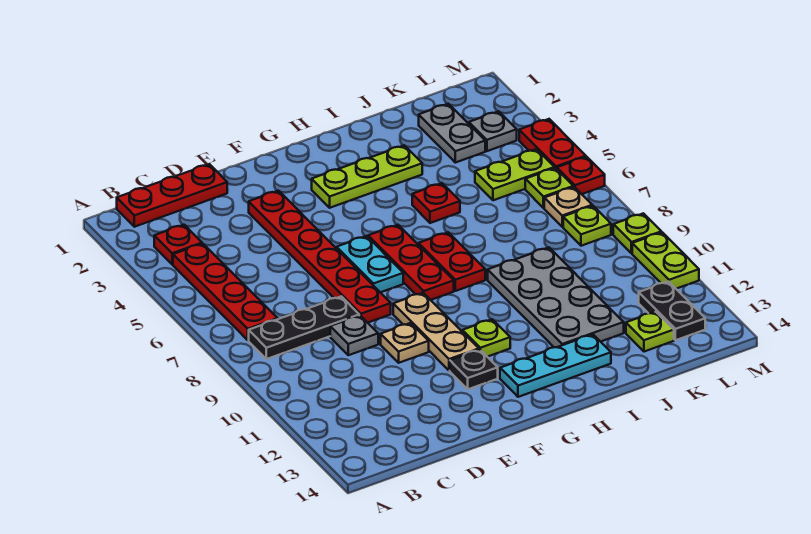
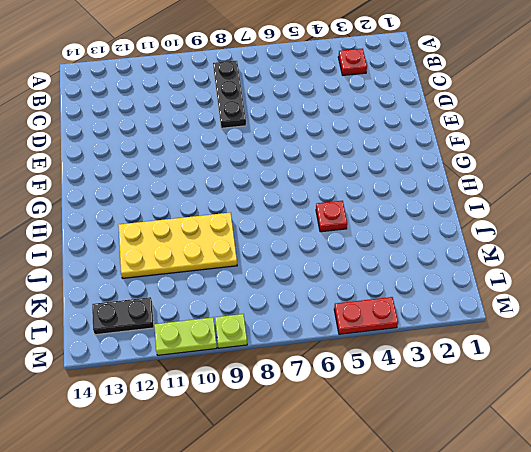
yellow 2x4 plate [118,213,237,278] -> grey 2x4 plate [488,248,624,347]
none -> red 1x3 plate [117,164,227,227]
none -> red 1x4 plate [173,244,278,340]
none -> grey 1x1 plate [330,315,378,355]

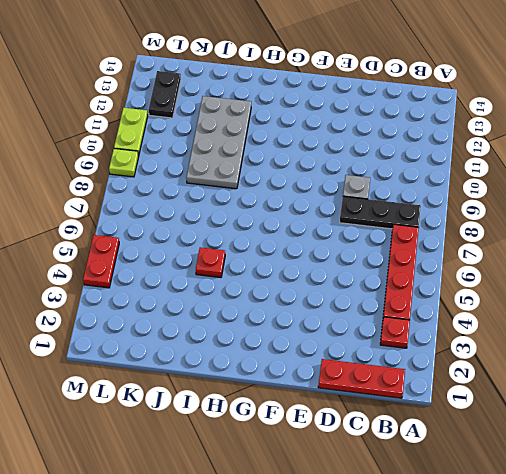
none -> red 1x6 plate [249,191,391,323]
none -> tan 1x1 plate [381,323,429,363]
none -> cyan 1x2 plate [337,236,403,292]

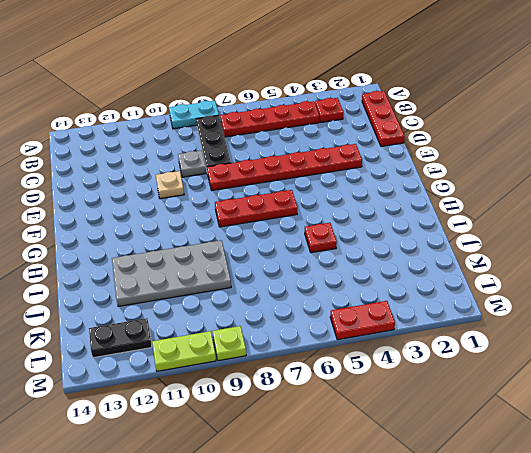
cyan 1x2 plate [169,101,219,129] -> cyan 1x2 plate moved to [337,236,403,292]
none -> tan 1x3 plate [393,293,479,370]
none -> black 1x1 plate [450,349,498,389]
none -> lime 1x3 plate [312,145,422,208]

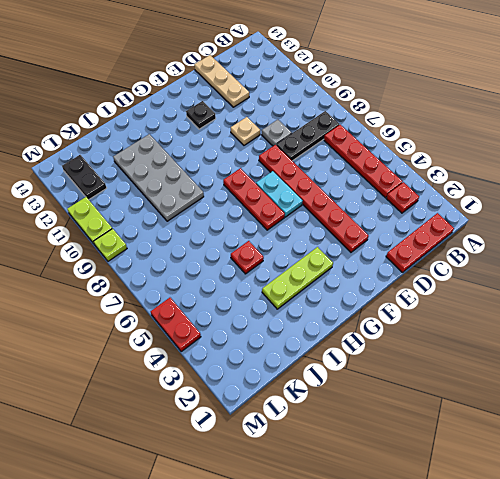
tan 1x3 plate [194,55,249,107] -> tan 1x3 plate moved to [393,293,479,370]
none -> lime 1x1 plate [462,319,510,357]
none -> cyan 1x3 plate [500,334,611,397]
none -> red 1x2 plate [418,232,485,291]

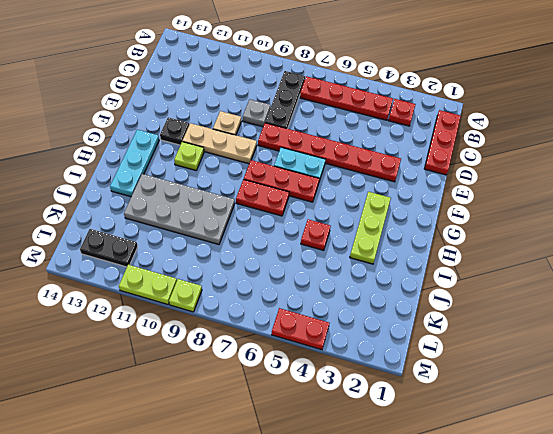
none -> grey 1x2 plate [419,104,485,163]
none -> lime 1x2 plate [475,149,555,200]
none -> lime 1x1 plate [626,312,674,352]

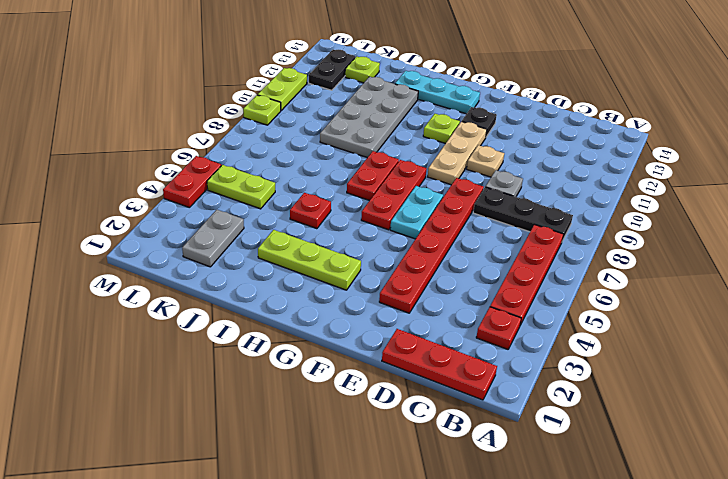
none -> grey 1x1 plate [469,111,517,151]
none -> lime 1x1 plate [525,168,573,208]
none -> tan 1x1 plate [544,187,592,227]

